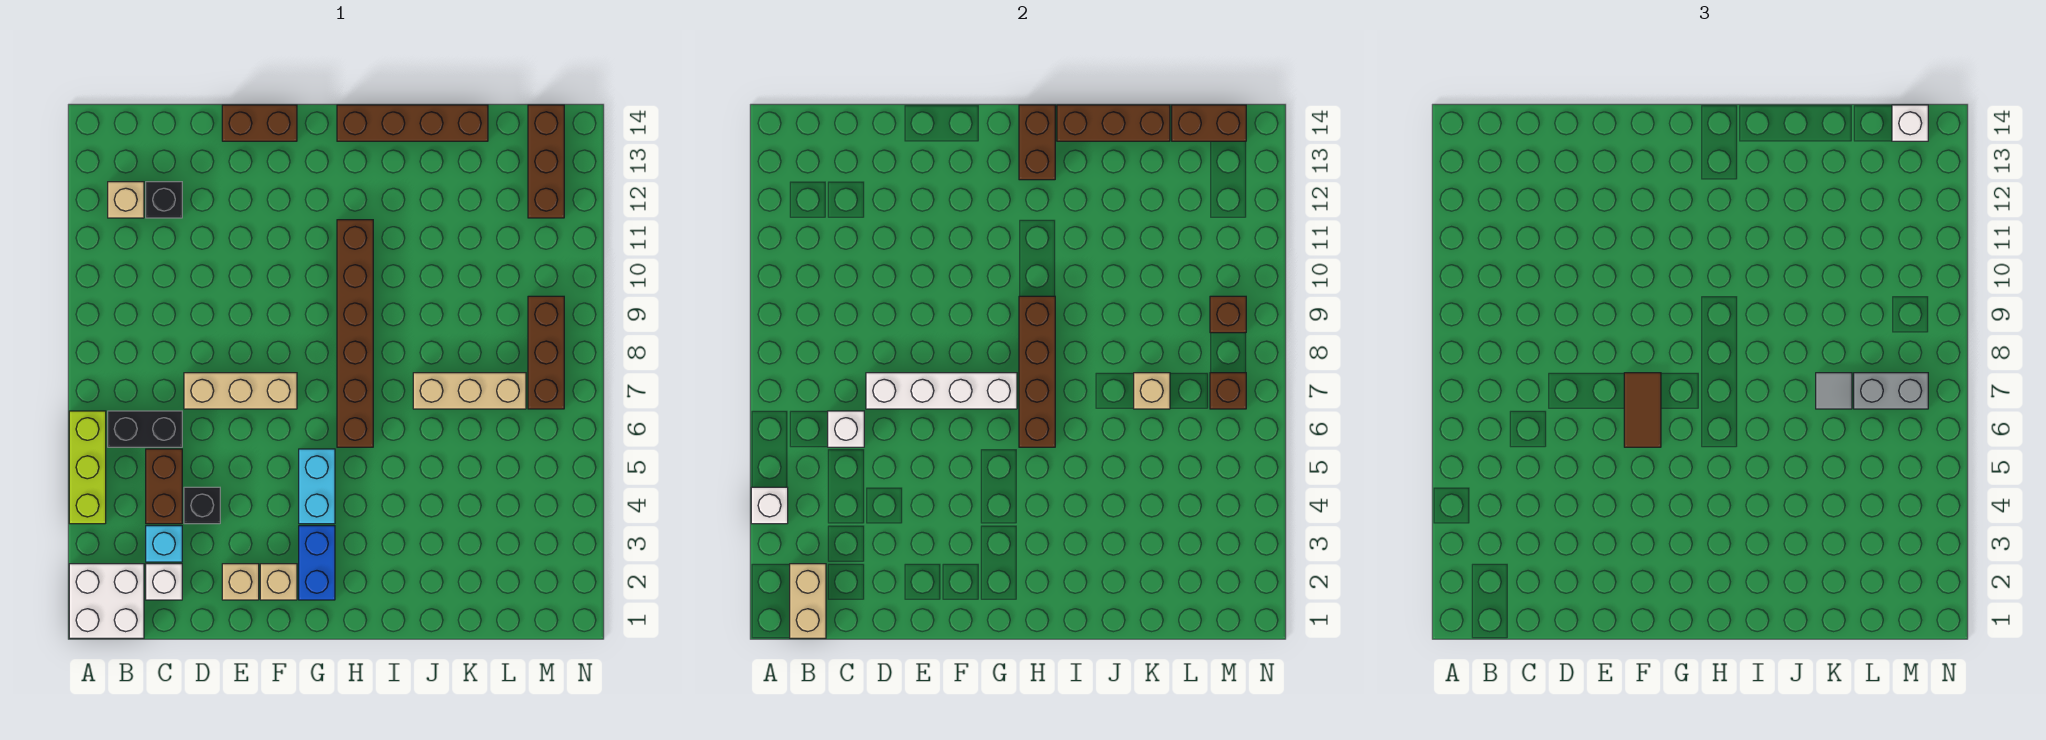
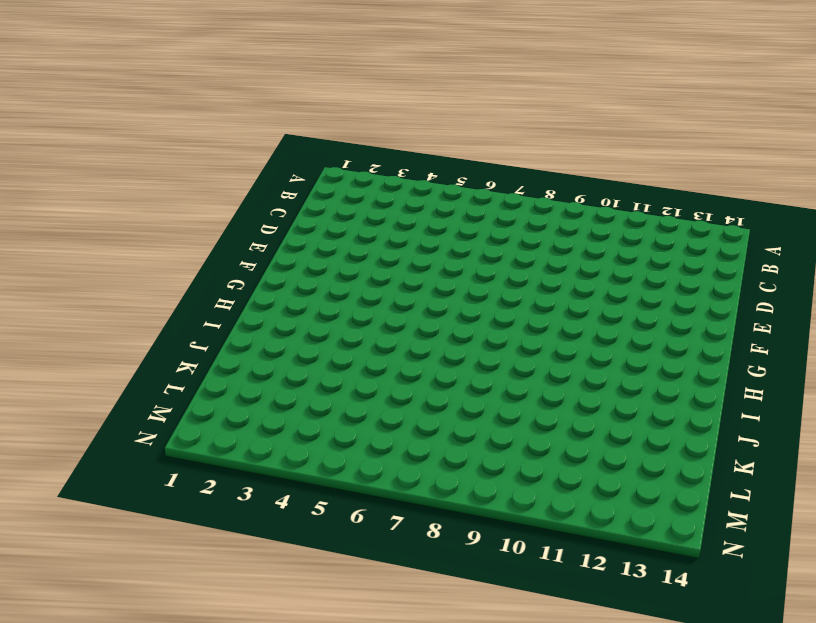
none -> white 2x2 brick [69,564,144,638]
none -> lime 1x3 brick [69,411,106,524]
none -> black 1x2 brick [108,411,182,447]
none -> tan 1x1 brick [108,182,144,218]

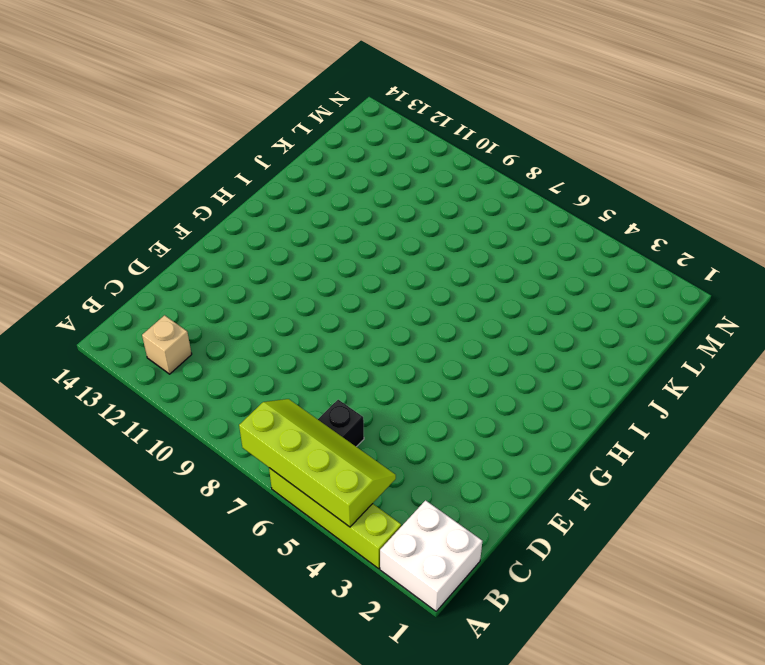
lime 1x4 brick [269,468,401,569] -> lime 1x3 brick [69,411,106,524]
lime 2x4 slope [239,399,396,527] -> white 1x1 brick [751,487,788,524]
none -> white 1x1 brick [146,564,182,600]
none -> cyan 1x1 brick [146,526,182,562]
none -> brown 1x2 brick [146,449,182,524]
none -> black 1x1 brick [146,182,182,218]

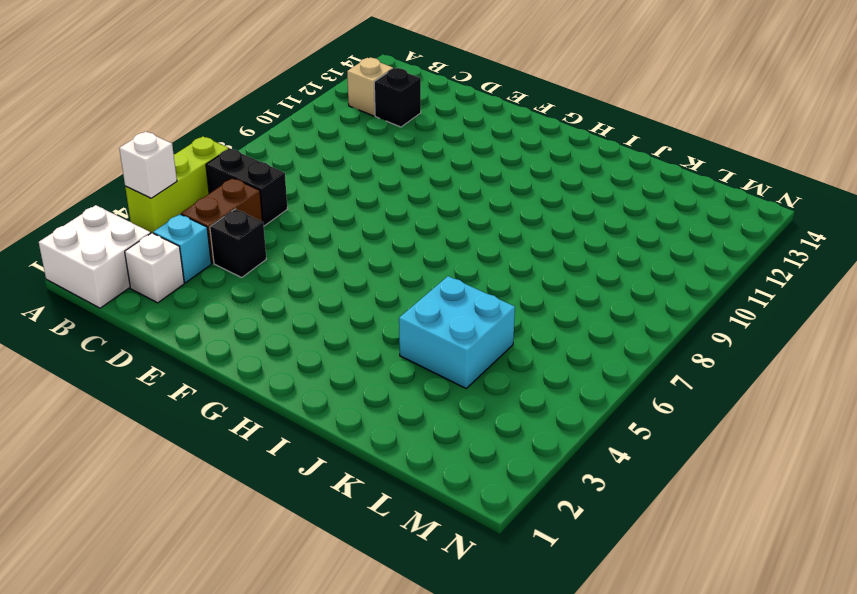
cyan 2x2 brick [399,276,515,388] -> none
none -> tan 1x3 brick [184,373,297,409]
none -> tan 1x1 brick [222,564,259,600]
none -> brown 1x2 brick [222,105,297,141]
none -> tan 1x1 brick [260,564,297,600]

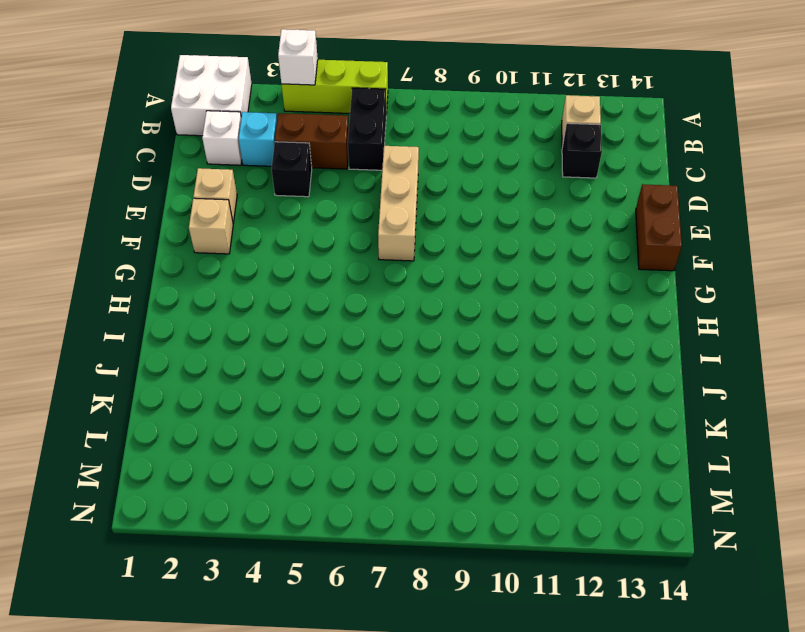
none -> blue 1x2 brick [299,526,335,600]
none -> cyan 1x2 brick [299,449,335,524]
none -> brown 1x6 brick [337,220,373,447]
none -> brown 1x4 brick [337,105,488,141]

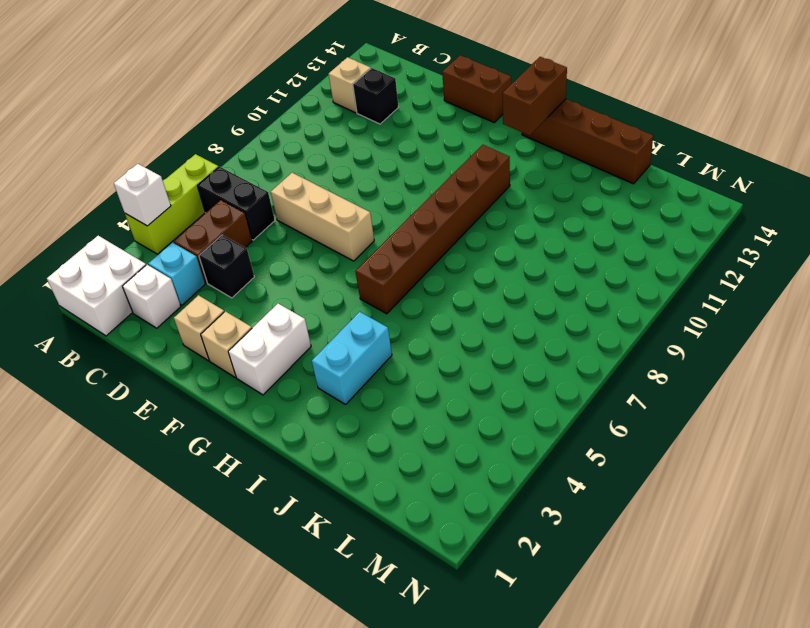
white 1x2 brick [228,304,311,395] -> blue 1x2 brick [299,526,335,600]
cyan 1x2 brick [312,312,392,404] -> cyan 1x2 brick moved to [299,449,335,524]
none -> tan 1x3 brick [413,373,526,409]
none -> brown 1x3 brick [528,296,564,409]
none -> brown 1x3 brick [528,105,564,218]
none -> tan 1x2 brick [790,564,826,638]

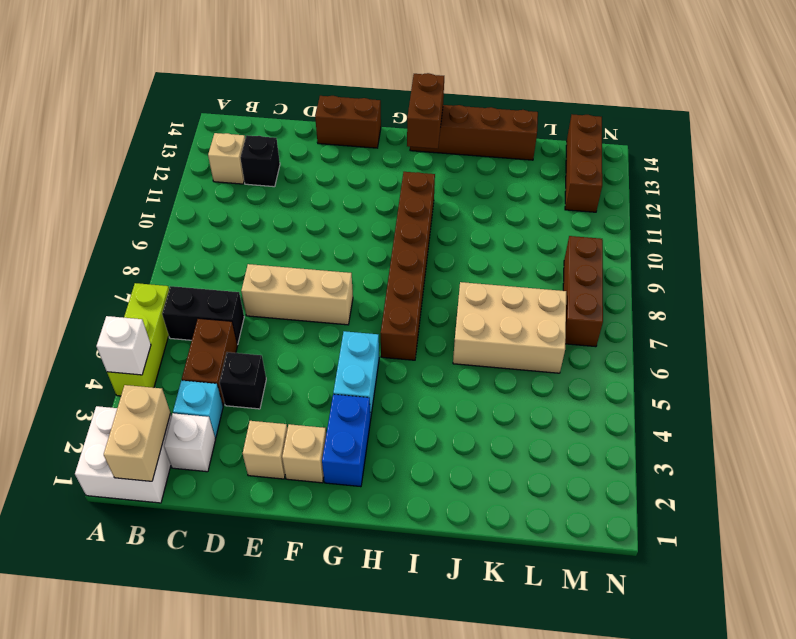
tan 2x3 brick [453,282,566,373] -> tan 1x3 brick [413,373,526,409]
none -> white 1x1 brick [828,411,864,447]
none -> white 1x4 brick [866,373,1017,409]
none -> brown 1x4 brick [1019,296,1055,447]
none -> brown 1x3 brick [1057,105,1170,141]

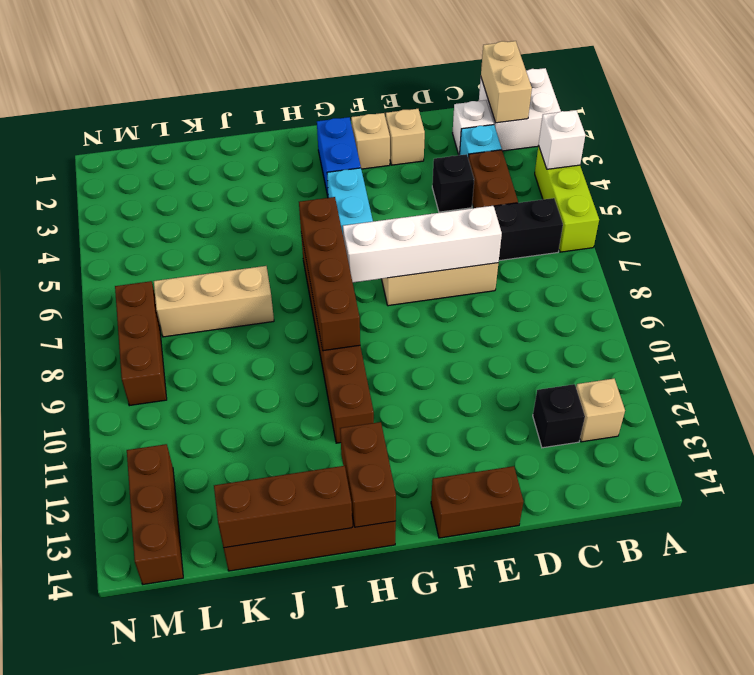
none -> white 1x1 brick [828,411,864,447]
none -> tan 1x1 brick [1134,373,1170,409]
none -> brown 1x2 brick [1172,105,1246,141]
none -> brown 1x1 brick [1210,373,1246,409]

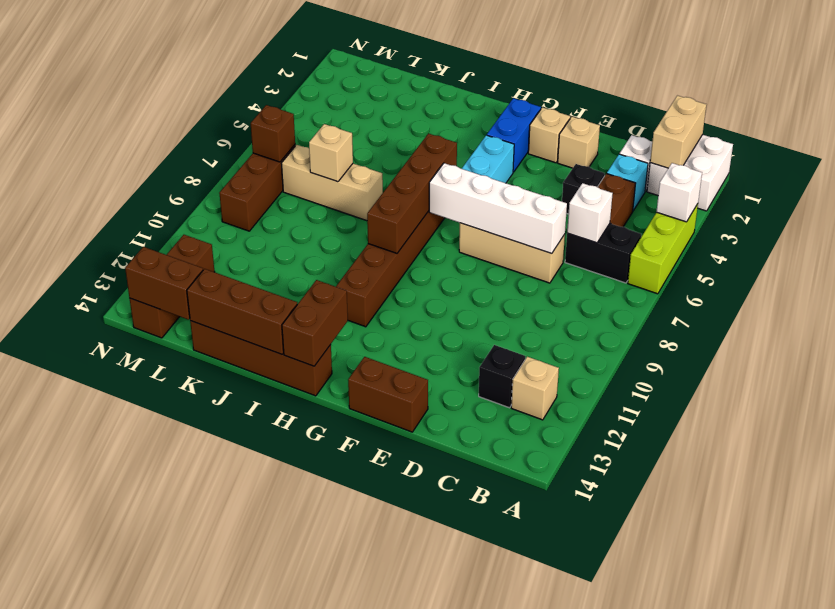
none -> brown 1x1 brick [1210,296,1246,333]
none -> brown 1x2 tile [1624,373,1661,447]
none -> grey 1x1 tile [1816,373,1852,409]
none -> grey 1x2 brick [1854,373,1928,409]

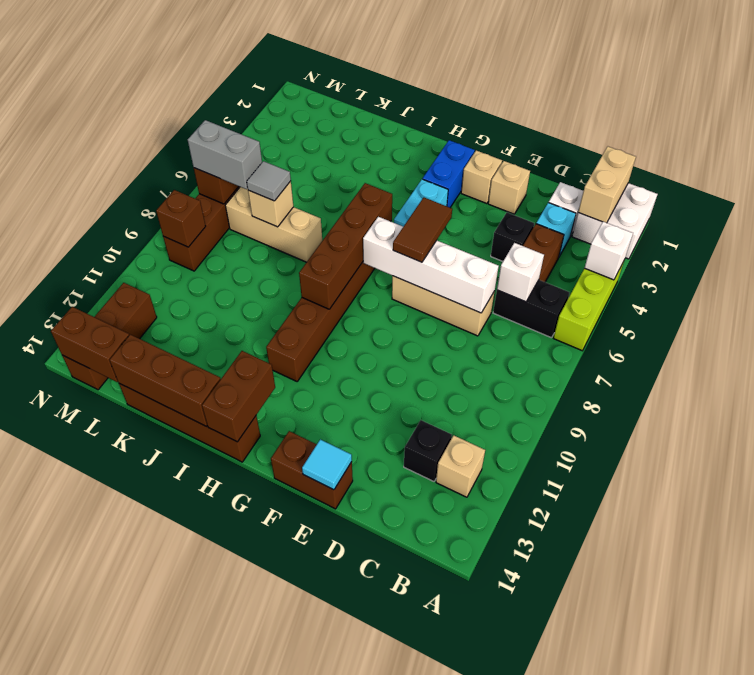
cyan 1x1 tile [302,439,352,490] -> none
none -> white 1x1 brick [1892,105,1928,141]

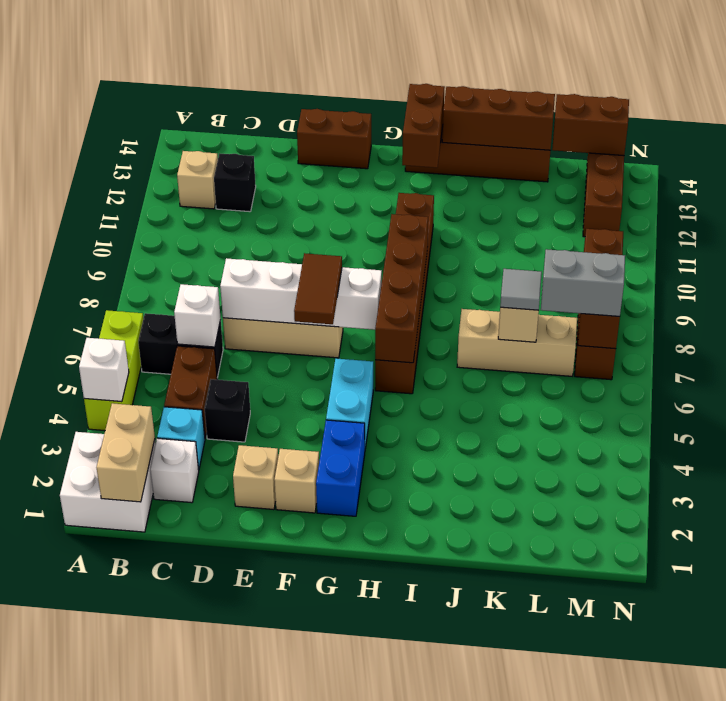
none -> white 1x1 brick [1892,105,1928,141]

